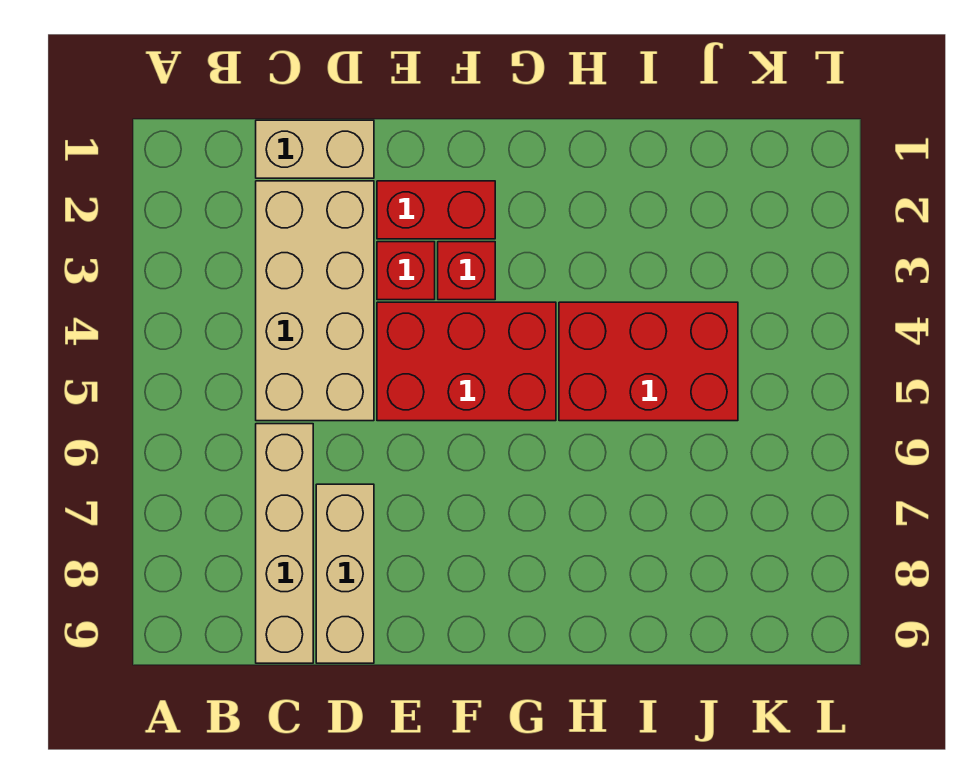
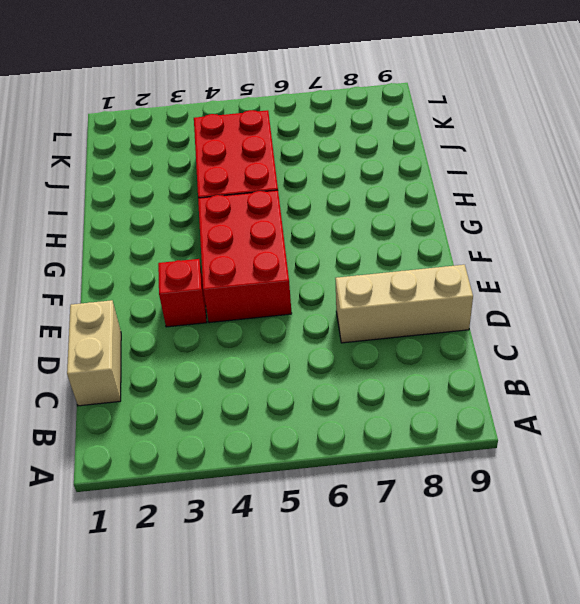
none -> tan 2x4 brick [256,181,374,421]
none -> tan 1x4 brick [256,424,313,663]

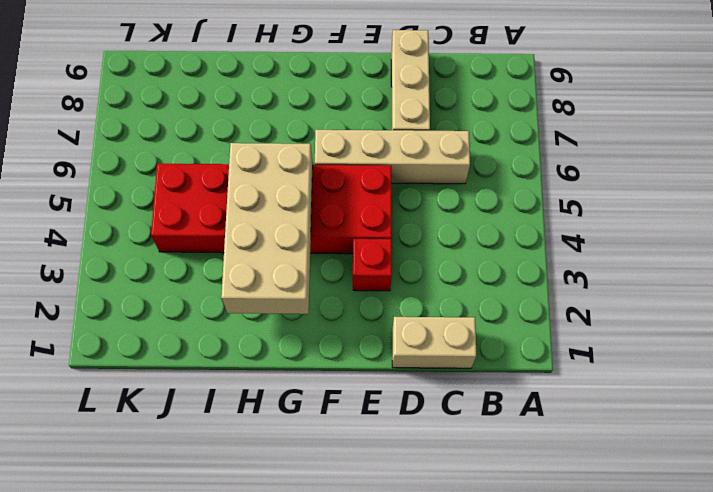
tan 1x4 brick [315,130,470,184] -> tan 1x4 brick turned to [256,424,313,663]
tan 2x4 brick [221,143,313,314] -> tan 2x4 brick moved to [256,181,374,421]
none -> red 1x2 brick [377,181,495,239]
none -> red 1x1 brick [438,242,495,300]

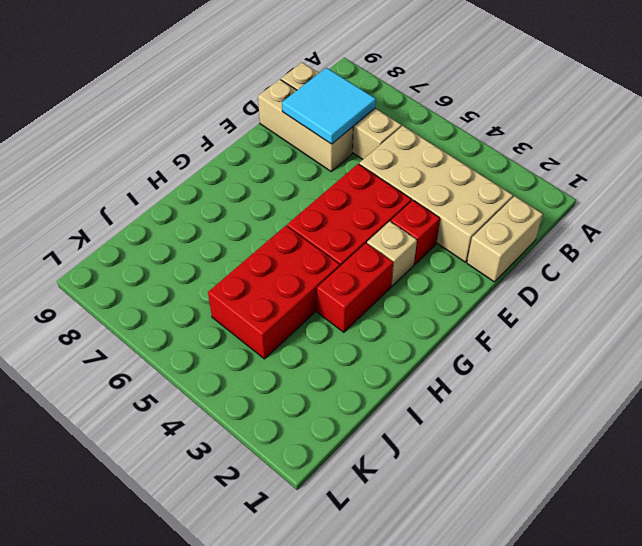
cyan 2x2 tile [282,68,376,144] -> none
tan 1x1 brick [367,221,417,286] -> red 1x1 brick [438,242,495,300]
red 1x2 brick [317,243,393,332] -> red 1x2 brick moved to [377,181,495,239]

